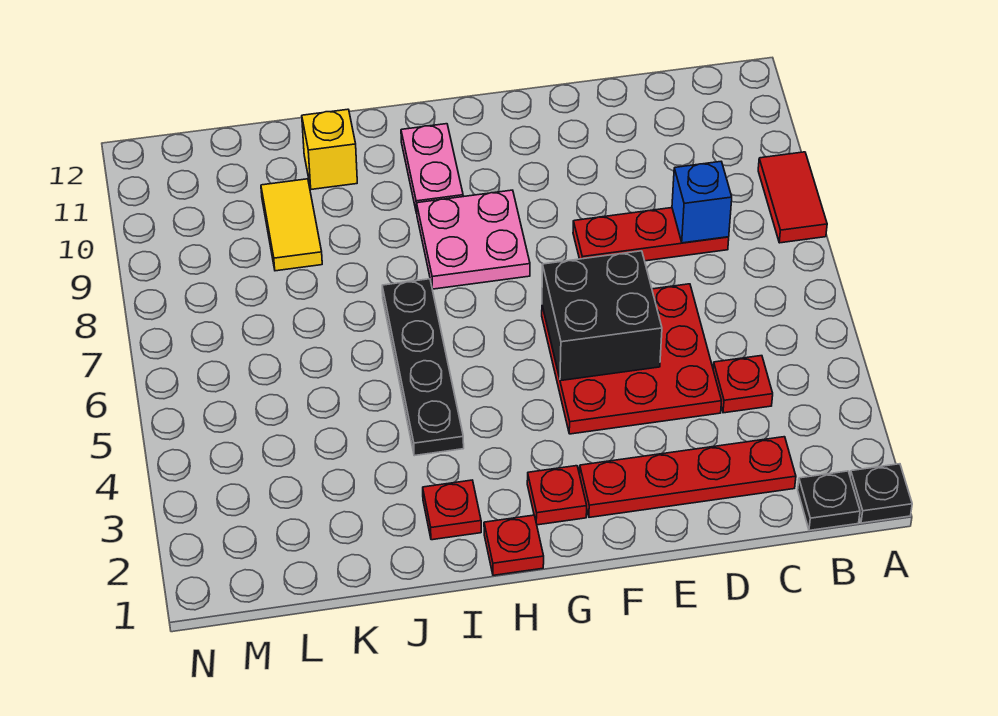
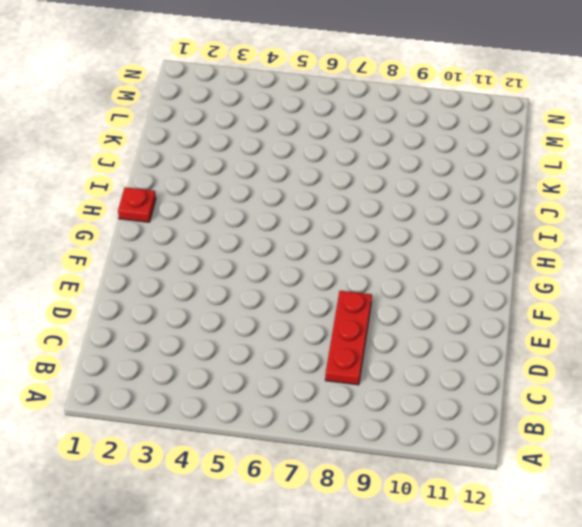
none -> black 1x1 plate [850,464,912,523]
none -> red 1x2 tile [758,152,827,243]
none -> black 1x1 plate [798,471,860,530]

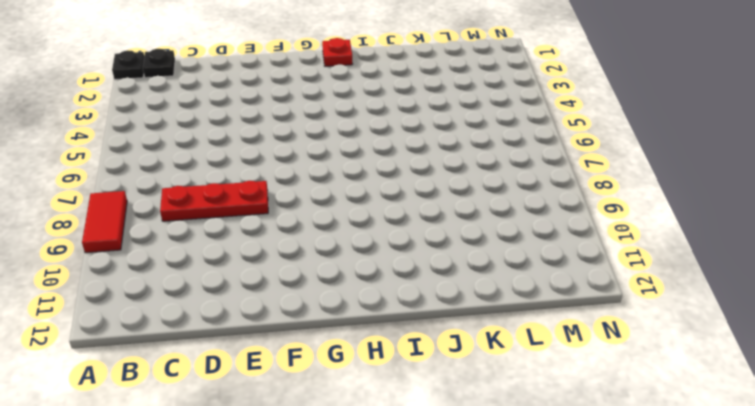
none -> red 1x4 plate [580,437,796,517]
none -> red 1x1 plate [713,356,773,413]
none -> red 3x3 plate [542,284,722,434]

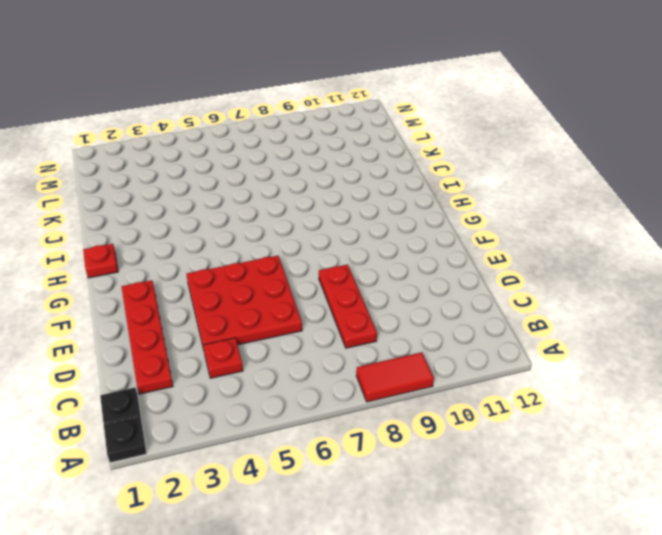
none -> red 1x1 plate [527,466,587,525]
none -> pink 2x2 plate [417,190,530,289]
none -> pink 1x2 plate [401,124,463,213]

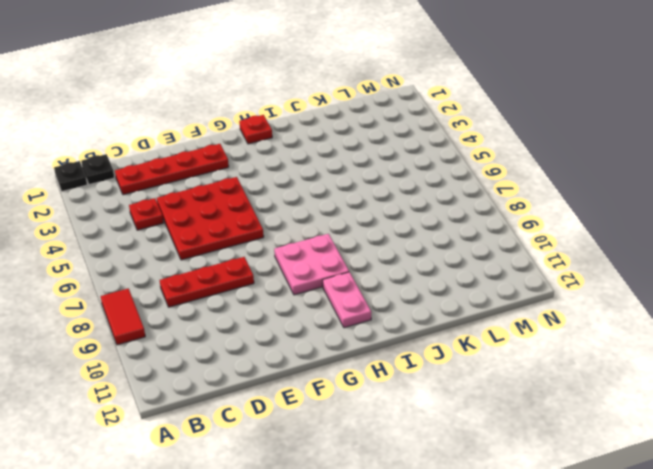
none -> red 1x1 plate [527,466,587,525]
none -> red 1x1 plate [423,480,481,540]
none -> black 1x4 plate [382,279,464,456]

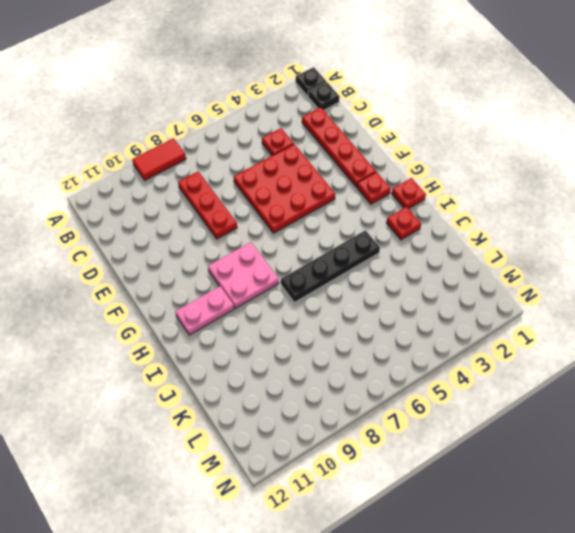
none -> yellow 1x1 brick [302,109,357,189]
none -> yellow 1x2 tile [261,179,322,271]
none -> blue 1x1 brick [672,162,732,243]

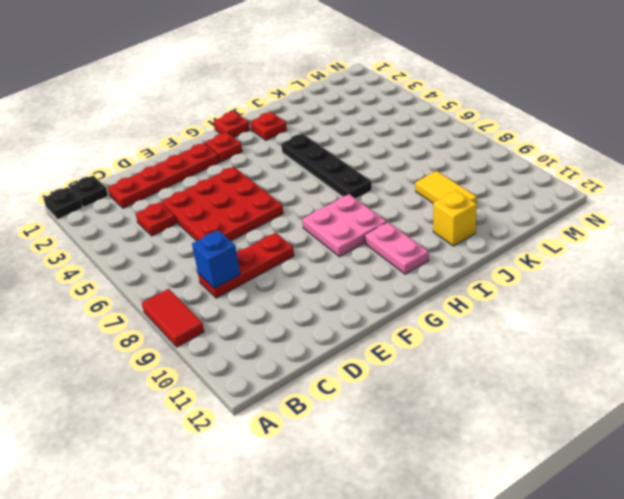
none -> black 2x2 brick [542,251,662,381]

